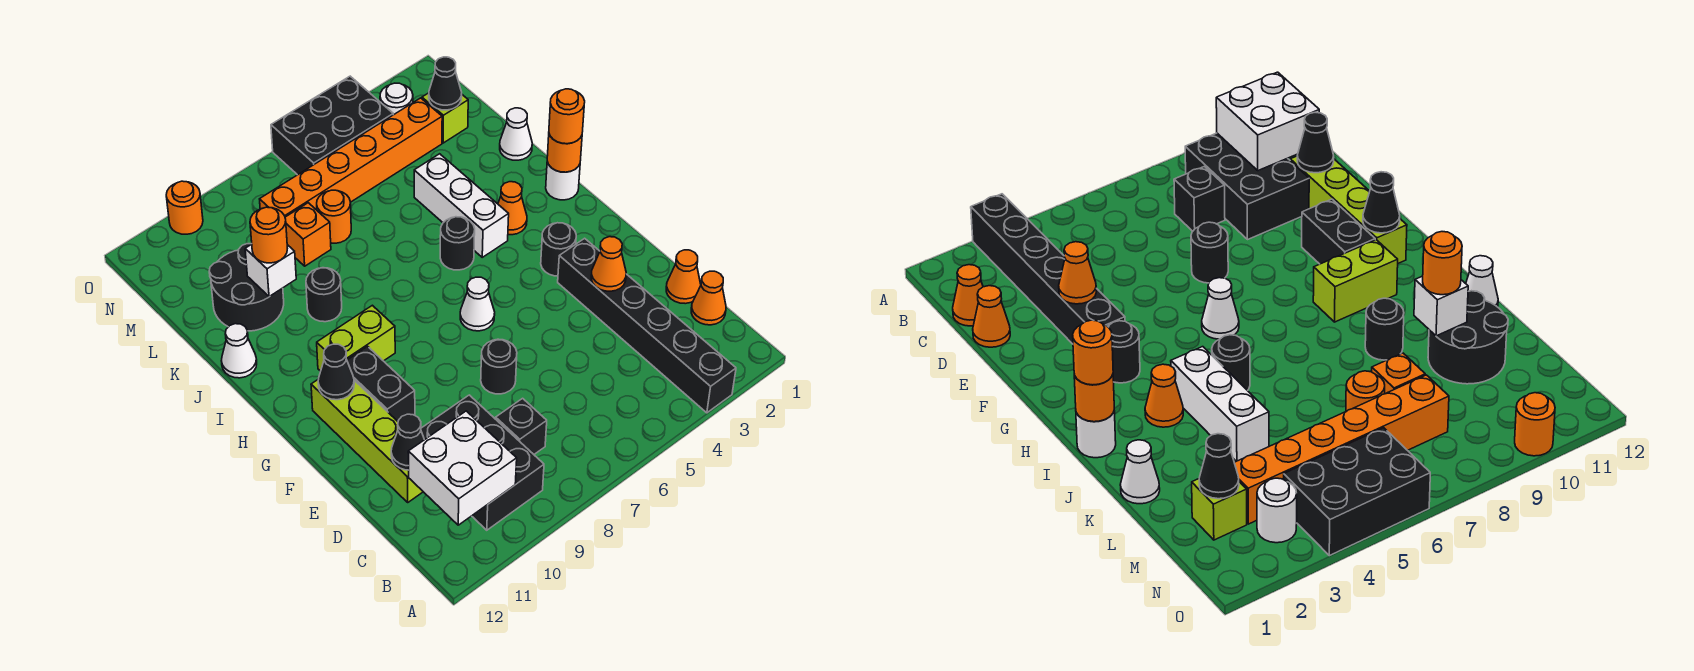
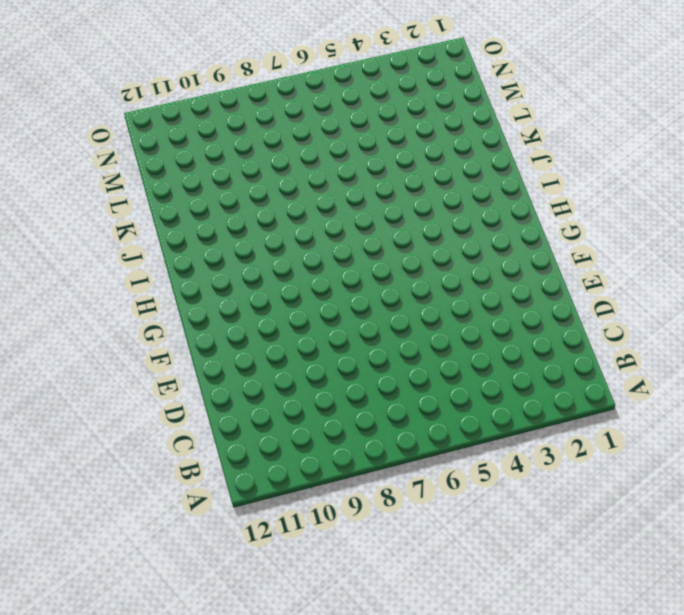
none -> black 1x6 brick [558,238,736,413]
none -> black 2x3 brick [421,395,544,530]
none -> orange 1x1 cone [691,271,726,325]
none -> black 1x1 brick [496,398,547,454]

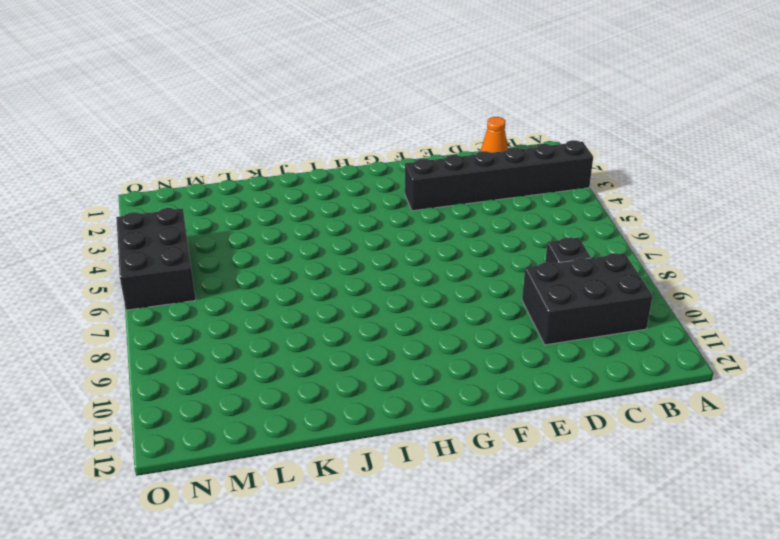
none -> orange 1x1 cone [666,250,701,304]
none -> lime 1x4 brick [311,379,423,502]
none -> black 1x1 round brick [481,339,517,394]
none -> black 1x2 brick [347,346,415,421]

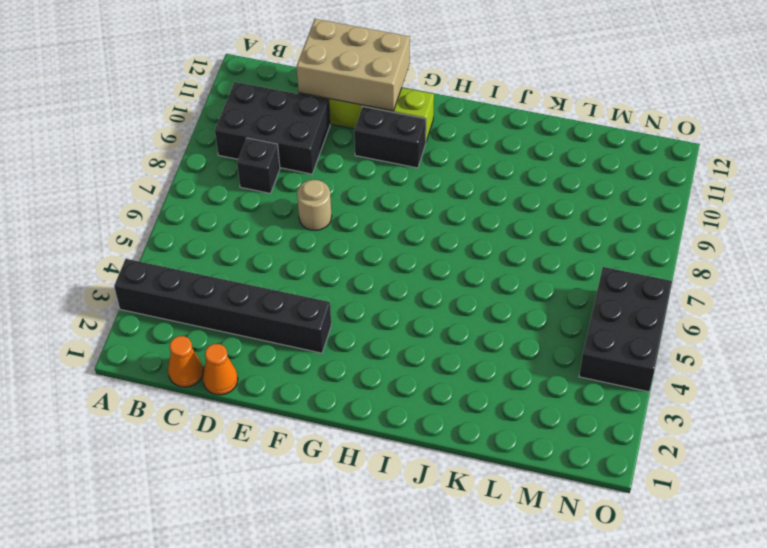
tan 2x3 brick [297,19,410,111] -> black 1x1 cone [391,414,424,470]
tan 1x1 round brick [297,180,332,230] -> black 1x1 round brick [481,339,517,394]
none -> black 1x1 round brick [541,223,576,276]
none -> white 1x1 cone [460,277,495,331]
none -> lime 1x2 brick [317,305,395,371]
none -> white 1x1 round brick [546,162,580,200]

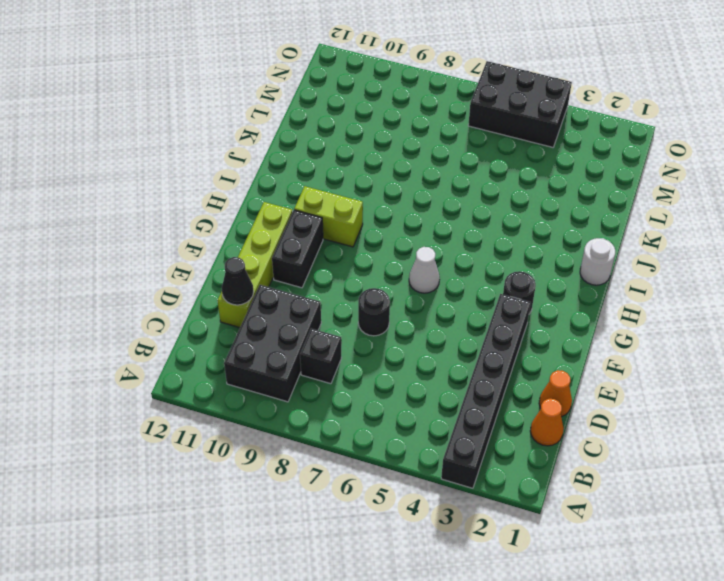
none -> orange 1x1 cone [498,182,527,235]
none -> white 1x3 brick [414,154,509,257]
none -> black 1x1 round brick [440,217,475,270]
none -> black 1x1 round brick [306,268,342,322]

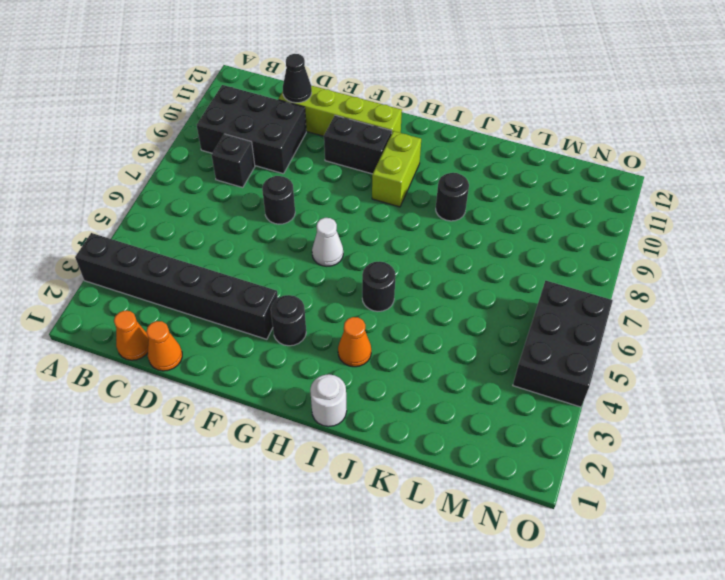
none -> white 1x3 brick [414,154,509,257]
none -> white 1x1 cone [221,324,257,378]
none -> white 1x1 cone [500,108,532,160]
none -> black 2x2 round brick [209,244,284,331]

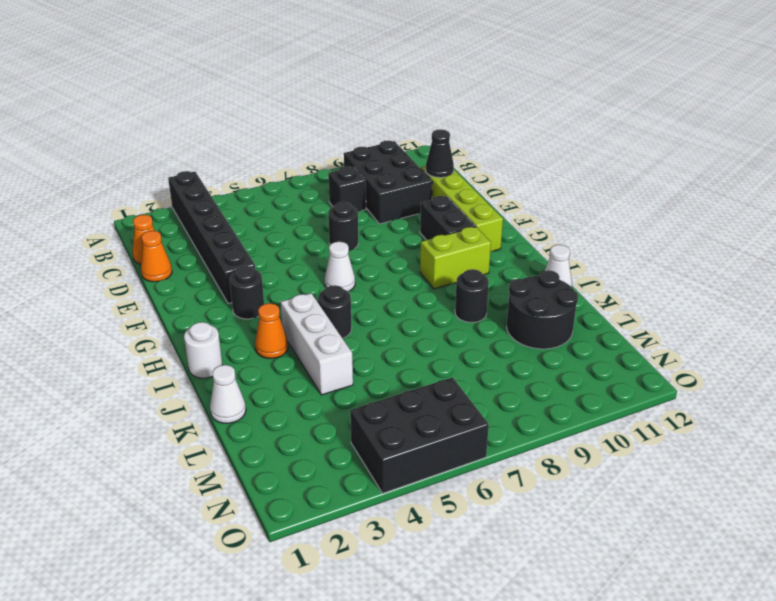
none -> orange 1x1 round brick [317,190,351,243]
none -> orange 1x1 brick [285,203,331,266]
none -> lime 1x1 brick [422,93,468,143]
none -> orange 1x6 brick [260,98,442,217]

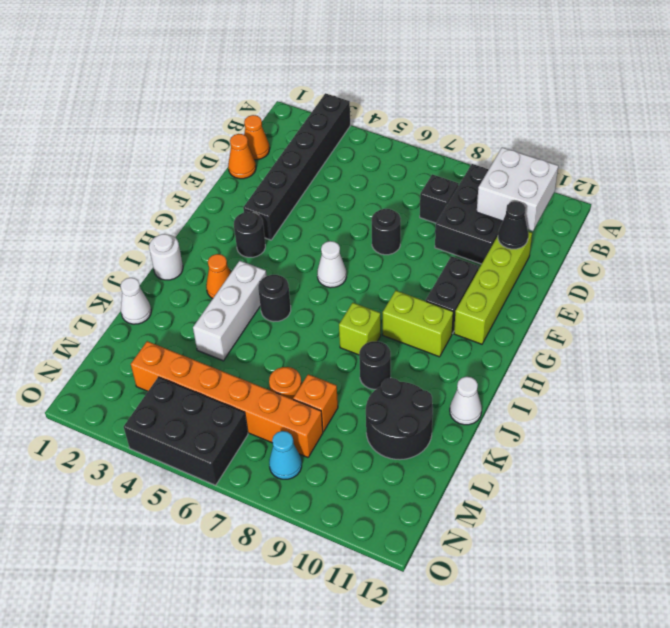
lime 1x1 brick [339,303,381,355] -> lime 1x1 brick moved to [422,93,468,143]
cyan 1x1 cone [269,431,302,479] -> none
none -> white 1x1 round brick [380,83,413,115]
none -> orange 1x1 round brick [166,181,203,234]
none -> orange 1x1 cone [591,237,626,291]
none -> black 1x1 cone [318,344,354,400]

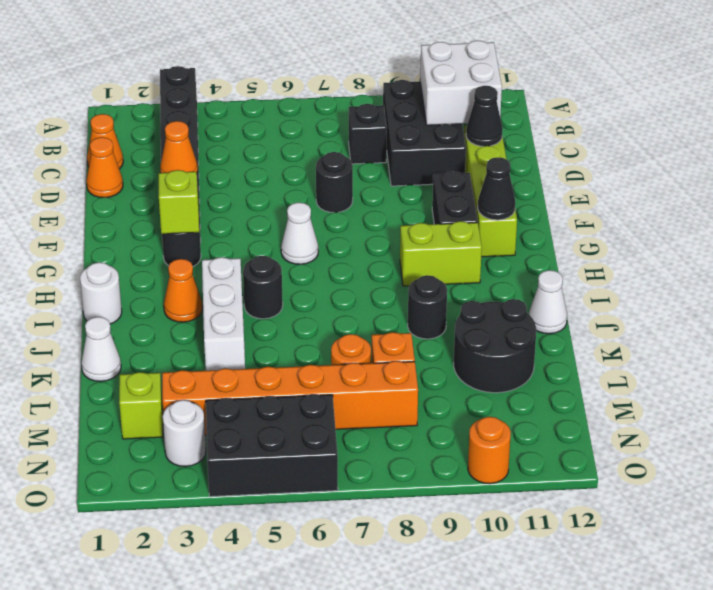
lime 1x1 brick [159,170,199,234] -> none
none -> orange 1x1 round brick [547,134,582,172]
none -> white 1x1 brick [245,244,296,297]
none -> black 1x1 cone [429,57,462,110]
none -> orange 1x1 round brick [549,89,585,144]

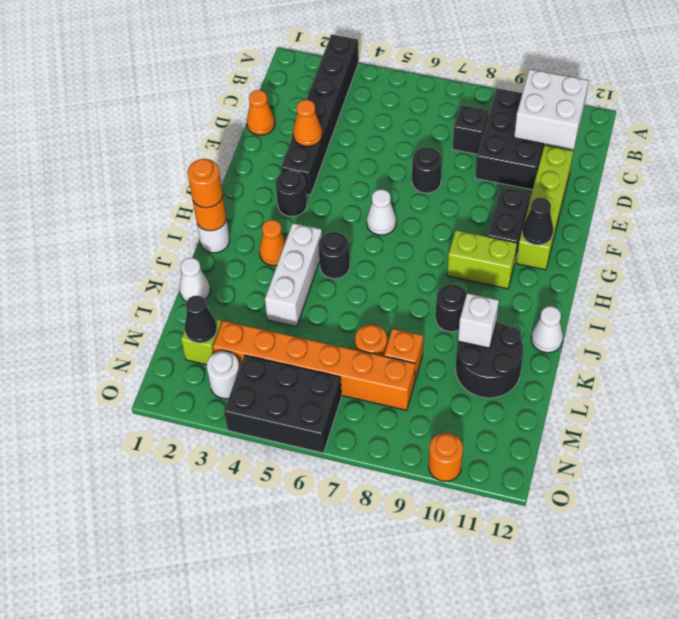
none -> orange 1x1 cone [691,271,726,325]
none -> black 1x1 cone [391,414,424,470]
none -> orange 1x1 round brick [250,207,287,263]

